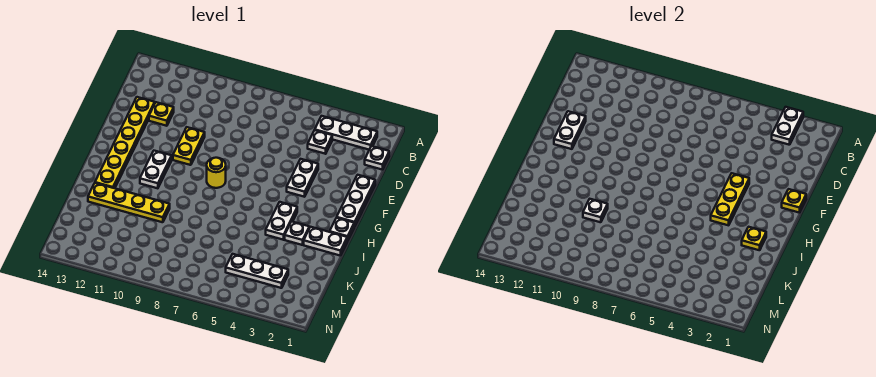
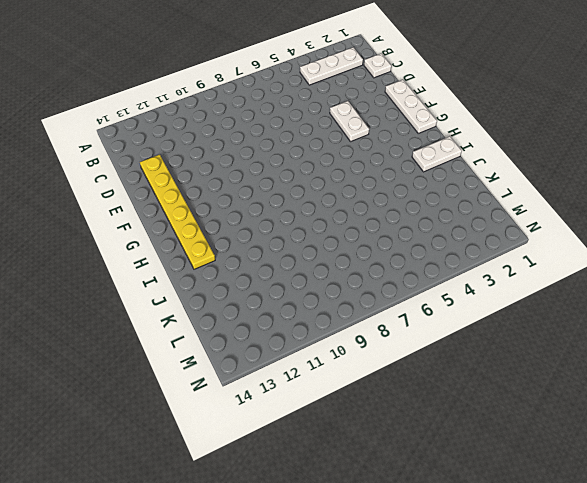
none -> white 1x1 plate [308,130,332,154]
none -> yellow 1x1 plate [149,102,174,126]
none -> yellow 1x2 plate [173,127,205,165]

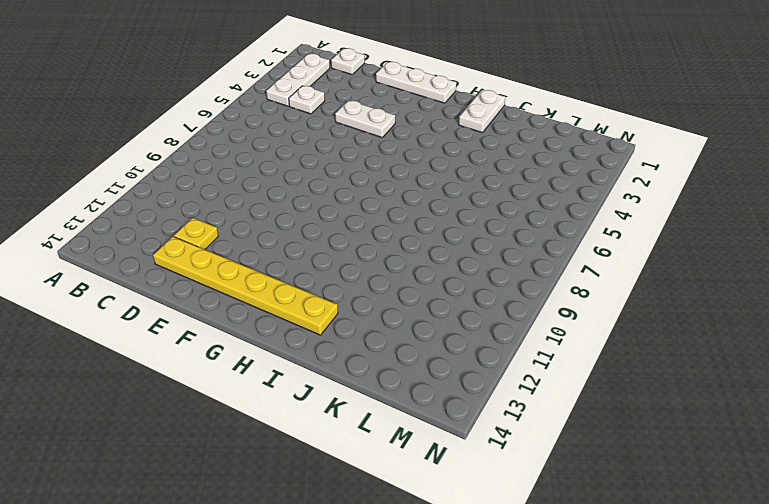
none -> yellow 1x2 plate [173,127,205,165]
none -> yellow 1x1 round brick [207,158,226,188]
none -> white 1x2 plate [140,151,172,188]

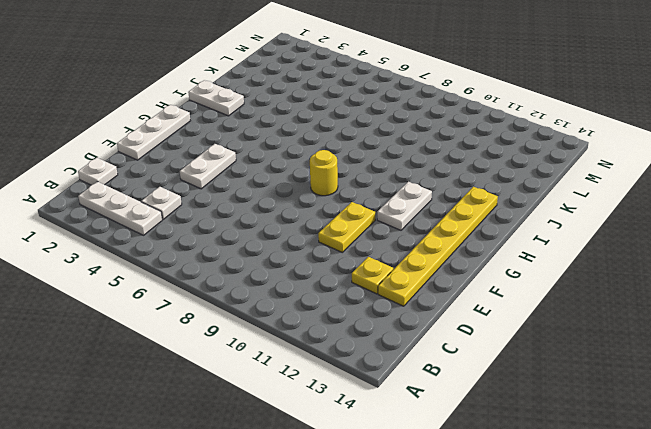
none -> white 1x1 plate [330,218,354,241]
none -> white 1x2 plate [266,202,297,240]
none -> white 1x1 plate [285,222,309,245]

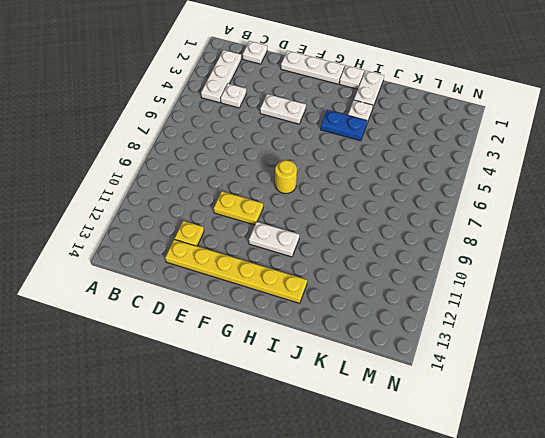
blue 1x2 plate [321,110,367,141] -> white 1x2 plate [266,202,297,240]
none -> yellow 1x4 plate [88,183,170,222]
none -> white 1x3 plate [226,254,288,288]
none -> white 1x2 plate [772,107,803,145]

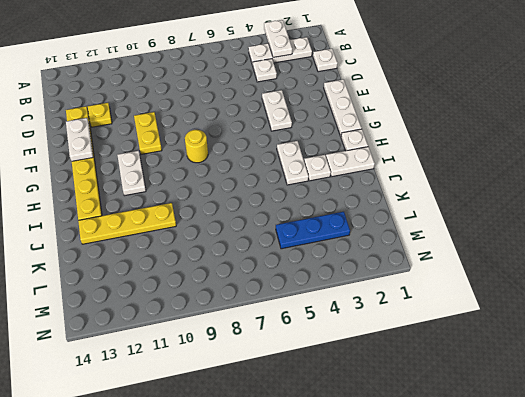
blue 1x3 plate [276,212,350,249] -> white 1x3 plate [226,254,288,288]
none -> yellow 1x1 plate [782,189,806,213]
none -> yellow 1x3 plate [711,173,749,225]
none -> yellow 1x1 plate [742,227,766,250]

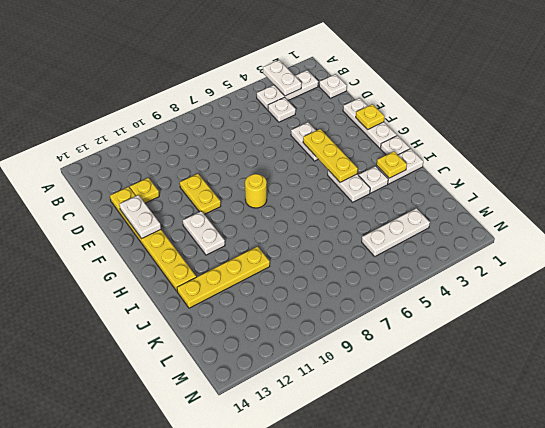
none -> white 1x1 plate [583,199,608,222]

